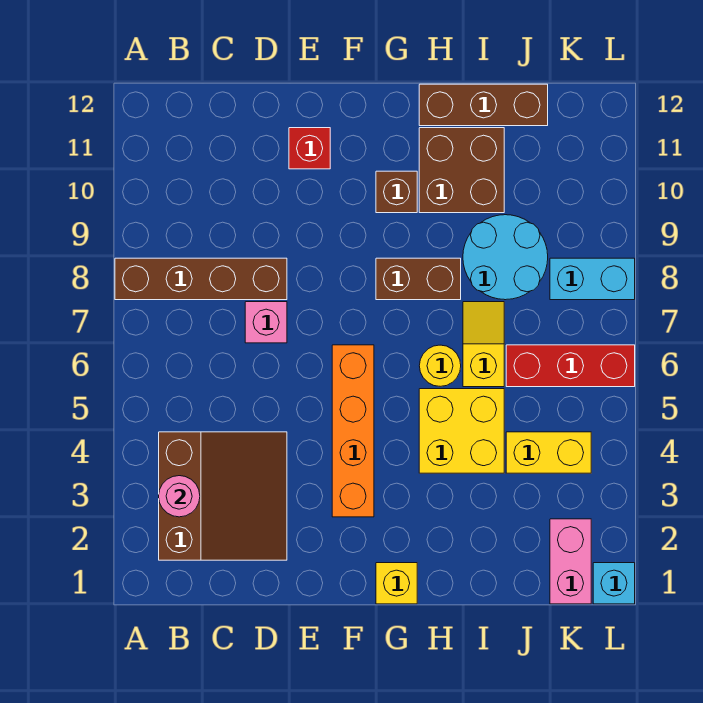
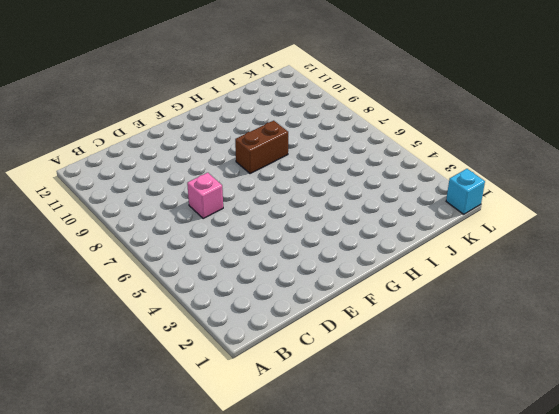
none -> brown 1x4 brick [115,258,287,300]
none -> brown 3x3 slope [159,432,287,560]
none -> red 1x1 brick [289,128,330,169]

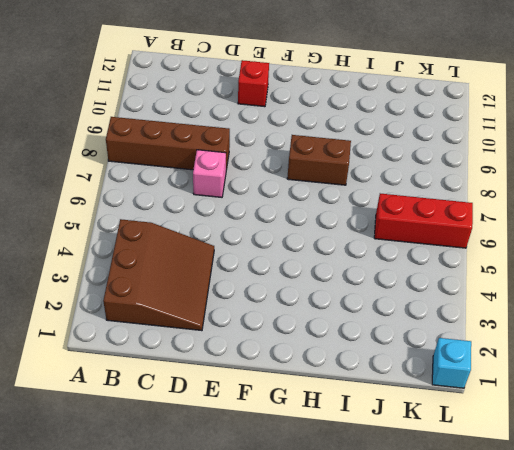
none -> orange 1x4 brick [332,345,374,517]
none -> yellow 1x1 brick [376,563,417,604]
none -> brown 1x1 brick [376,171,417,213]

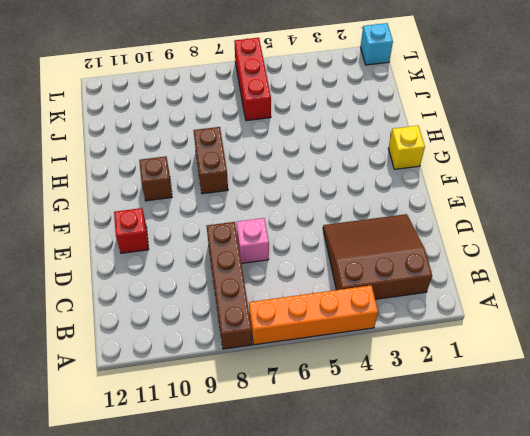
orange 1x4 brick [249,285,378,345] -> orange 1x4 brick moved to [332,345,374,517]
none -> yellow 2x2 brick [419,389,504,473]
none -> yellow 1x1 round brick [419,345,461,386]
none -> brown 2x2 brick [419,128,504,213]

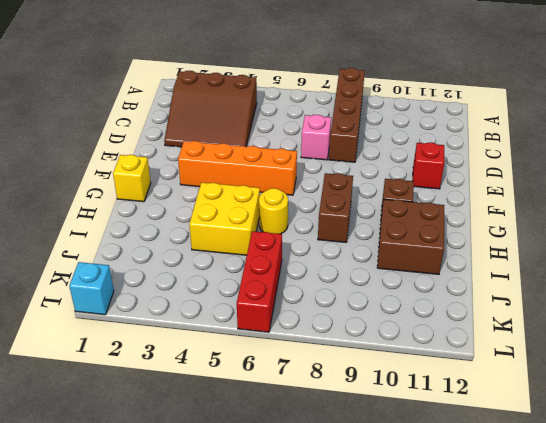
none -> brown 1x3 brick [419,84,548,126]
none -> yellow 1x2 slope [463,302,504,387]
none -> cyan 2x2 round brick [463,215,548,300]

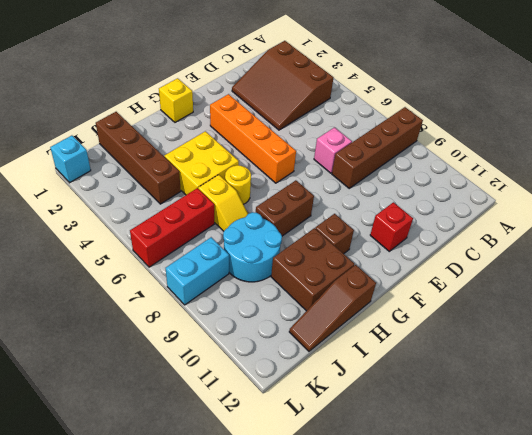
brown 1x3 slope [289,265,376,351] -> brown 1x3 brick [419,84,548,126]
brown 1x4 brick [96,112,181,204] -> yellow 1x2 brick [506,432,591,473]
none -> pink 1x2 brick [550,519,591,604]
none -> pink 1x1 round brick [159,476,200,517]

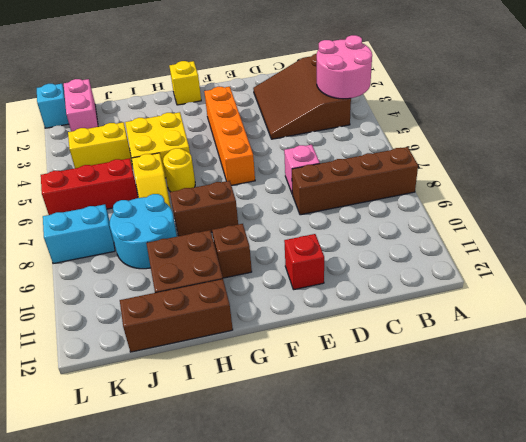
pink 2x2 round brick [317,35,372,99] -> pink 1x1 round brick [159,476,200,517]

